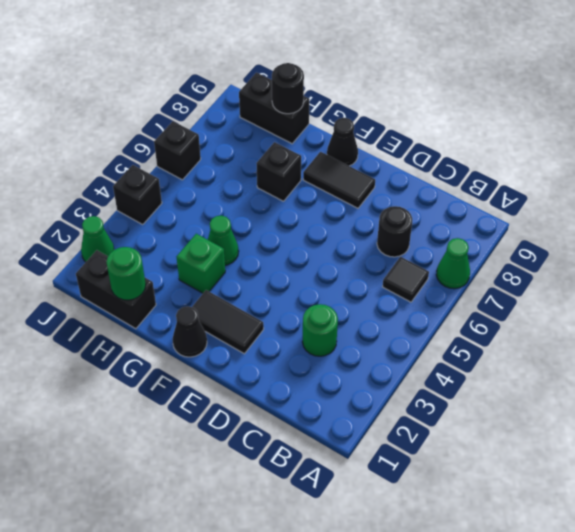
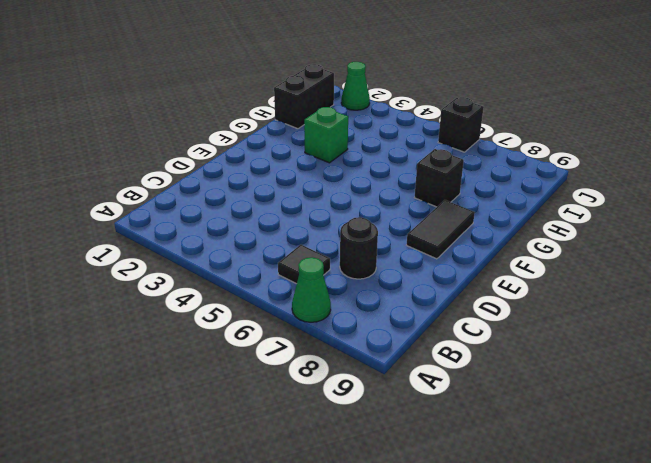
none -> green 1x1 round brick [302,304,338,356]
none -> black 1x2 tile [192,290,264,354]
none -> black 1x1 cone [172,306,207,357]

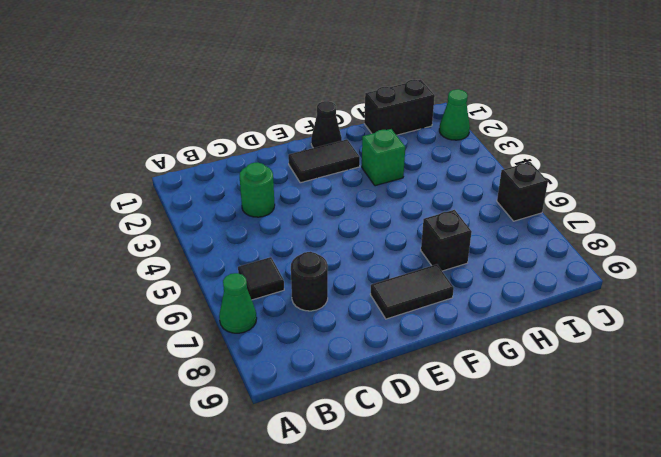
none -> black 1x1 cone [327,118,358,166]
none -> green 1x1 cone [208,216,239,265]
none -> black 1x2 brick [239,73,310,144]

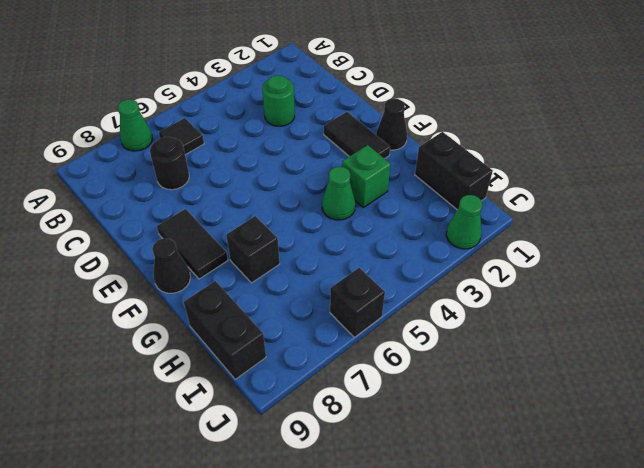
none -> black 1x1 brick [113,165,162,224]
none -> green 1x1 round brick [106,247,146,300]
none -> black 1x1 round brick [272,63,304,114]

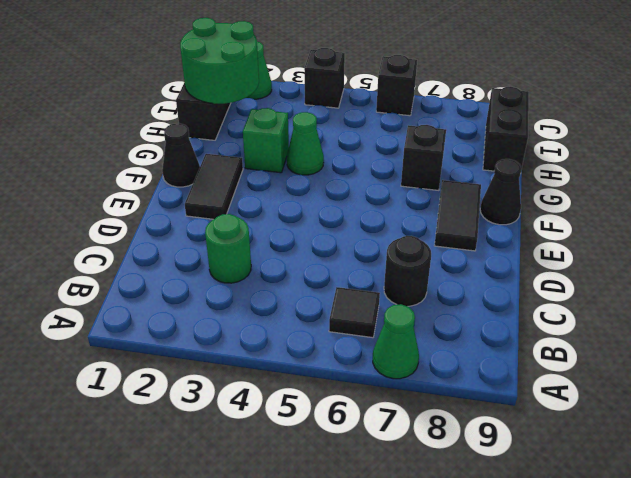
green 2x2 round brick [180,18,259,104] -> green 1x1 round brick [106,247,146,300]
none -> black 1x1 round brick [272,63,304,114]

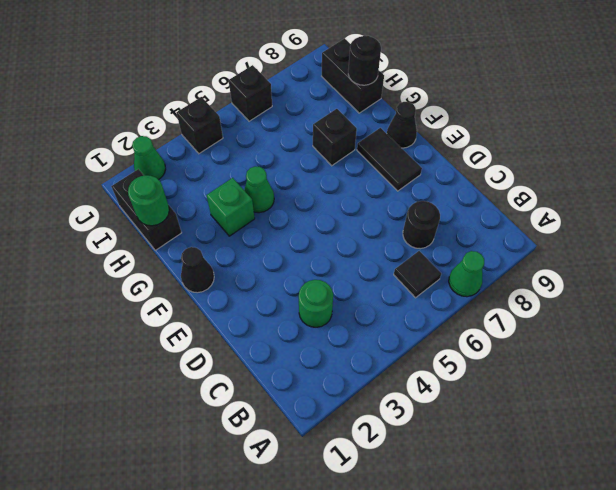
none -> black 1x2 tile [192,290,264,354]

